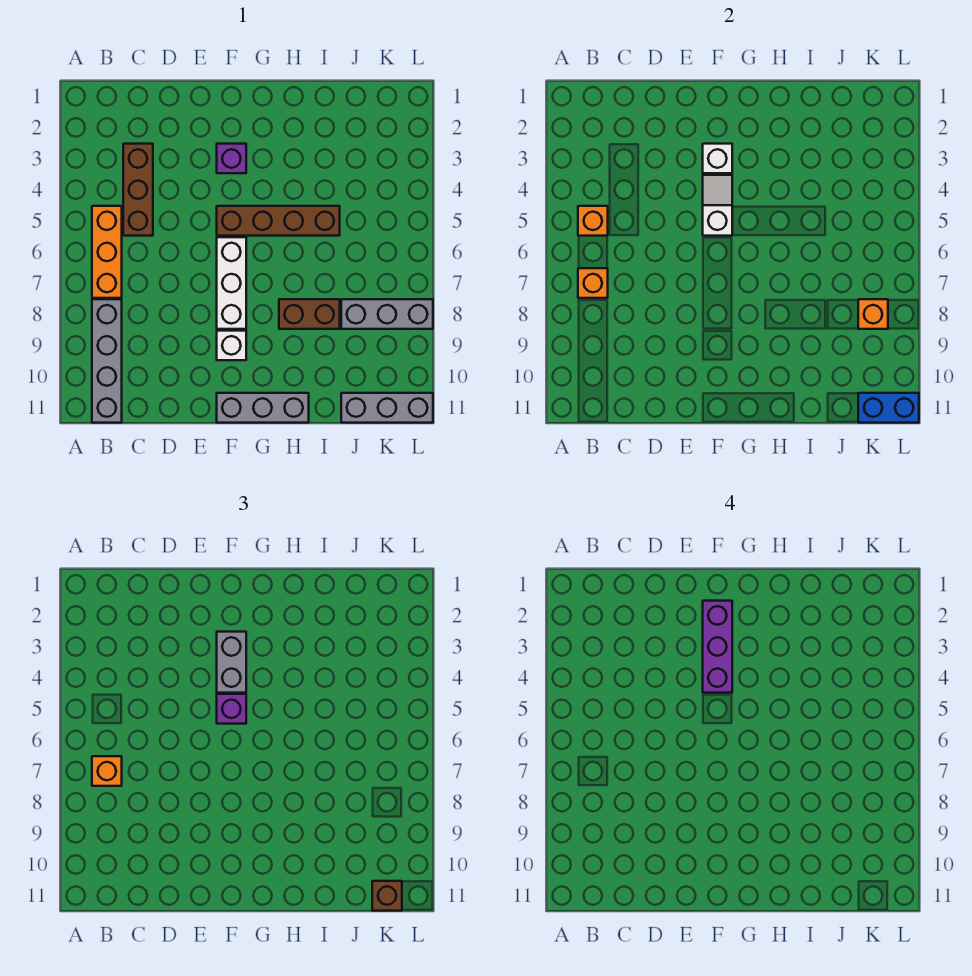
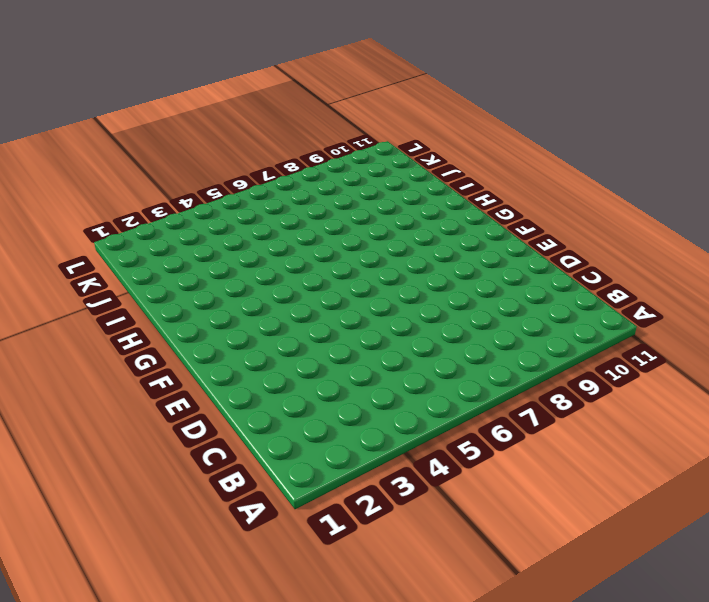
none -> orange 1x3 brick [92,206,122,298]
none -> grey 1x4 brick [92,299,122,423]
none -> brown 1x3 brick [123,144,153,236]

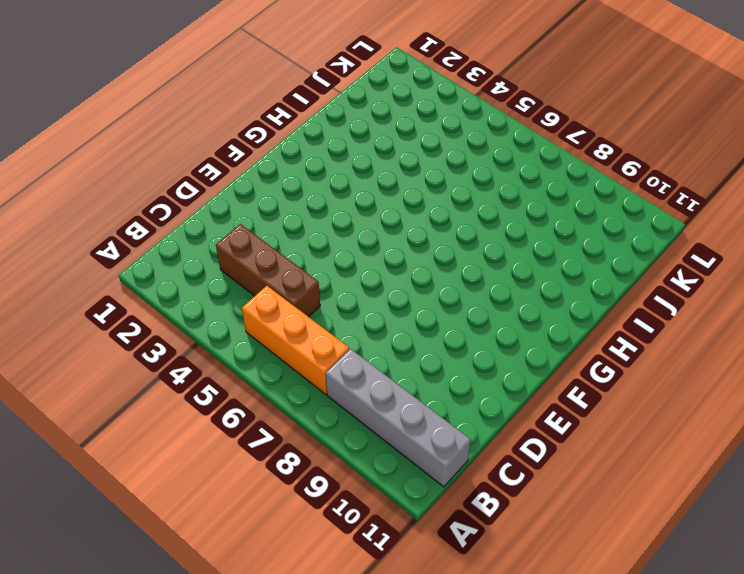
none -> purple 1x1 brick [217,144,246,173]
none -> brown 1x4 brick [217,206,340,236]
none -> white 1x3 brick [217,237,246,329]

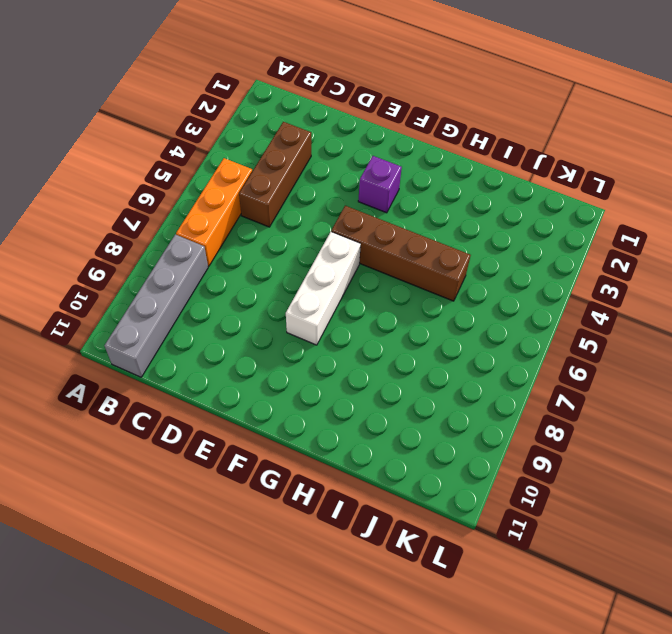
none -> white 1x1 brick [217,331,246,360]
none -> grey 1x3 brick [217,393,309,423]
none -> brown 1x2 brick [279,299,340,329]

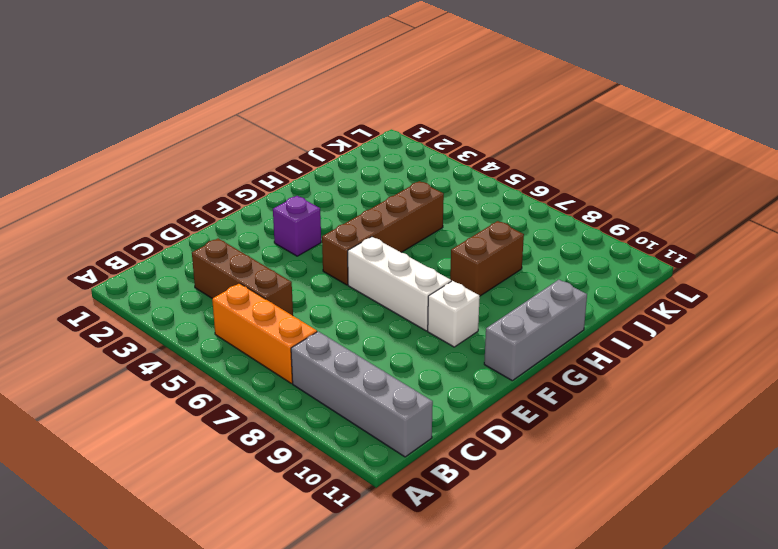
none -> grey 1x3 brick [341,299,433,329]
none -> grey 1x3 brick [341,393,433,423]
none -> orange 1x1 brick [578,206,608,236]

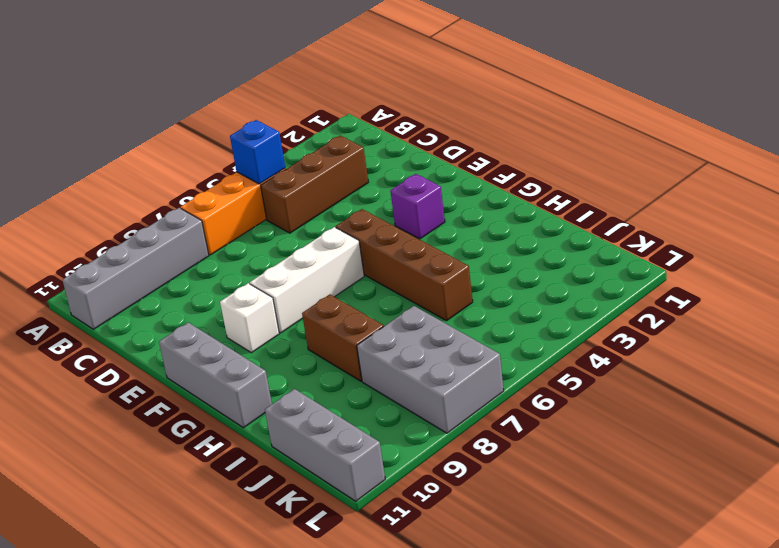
blue 1x1 brick [230,120,285,184] -> orange 1x1 brick [578,206,608,236]
grey 2x3 brick [357,306,504,433] -> grey 1x3 brick [341,299,433,329]
none -> orange 1x1 brick [578,268,608,298]
none -> white 1x1 brick [703,144,732,173]
none -> white 1x2 slope [703,175,732,236]

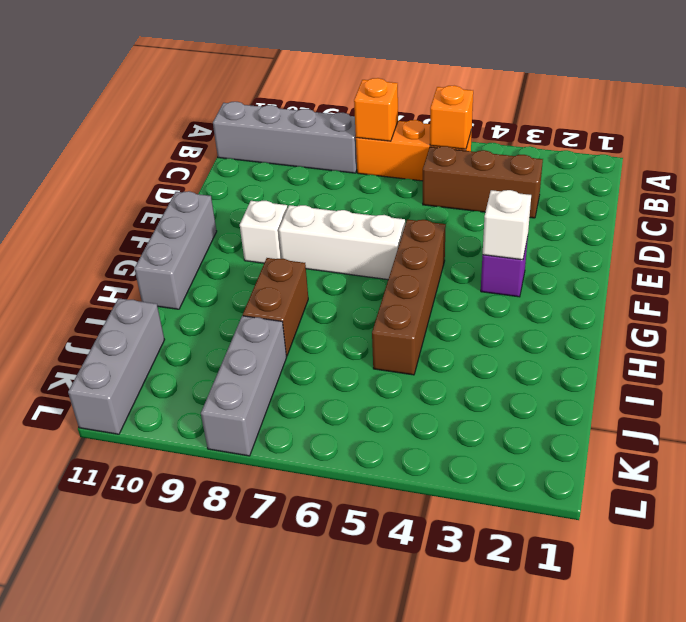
none -> white 1x2 slope [703,175,732,236]
none -> orange 1x1 brick [858,299,888,329]
none -> blue 1x2 brick [858,393,919,423]

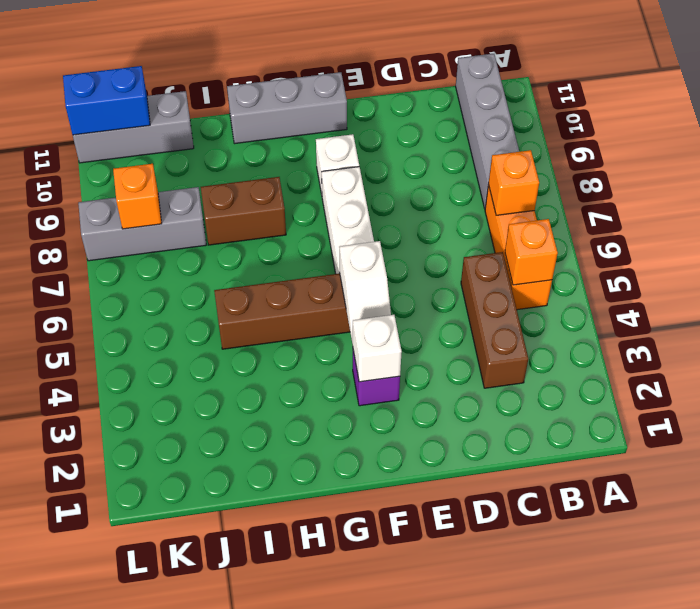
none -> orange 1x1 brick [92,756,122,786]
none -> grey 1x2 brick [217,632,246,693]
none -> purple 1x1 brick [217,694,246,724]

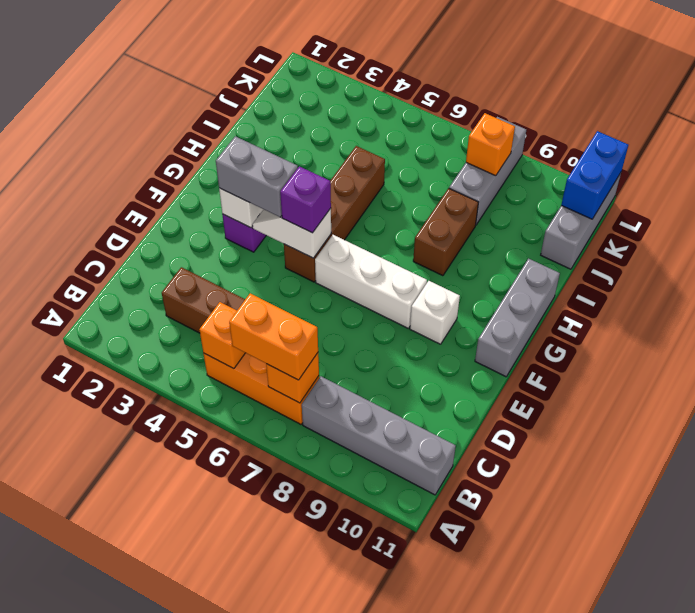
orange 1x2 brick [229,293,318,380] -> orange 1x1 brick [92,756,122,786]
none -> brown 1x1 brick [372,881,402,911]
none -> purple 1x3 brick [703,601,732,693]

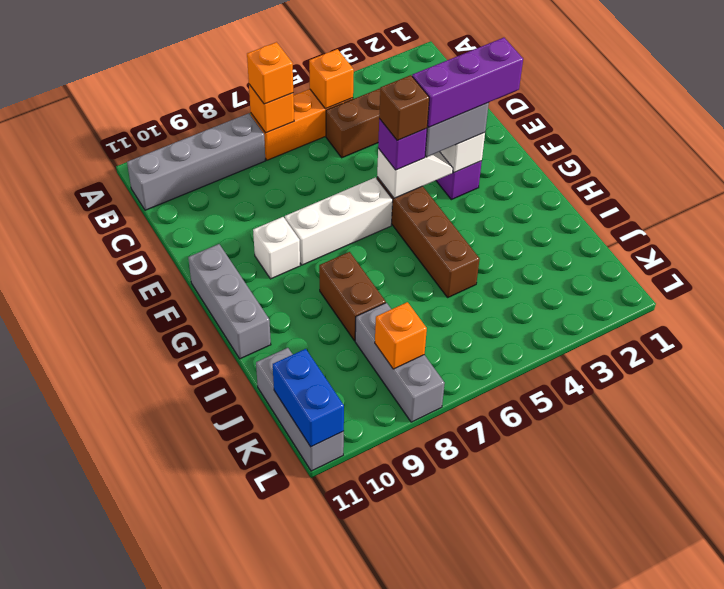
brown 1x1 brick [379,75,429,140] -> brown 1x1 brick moved to [372,881,402,911]

